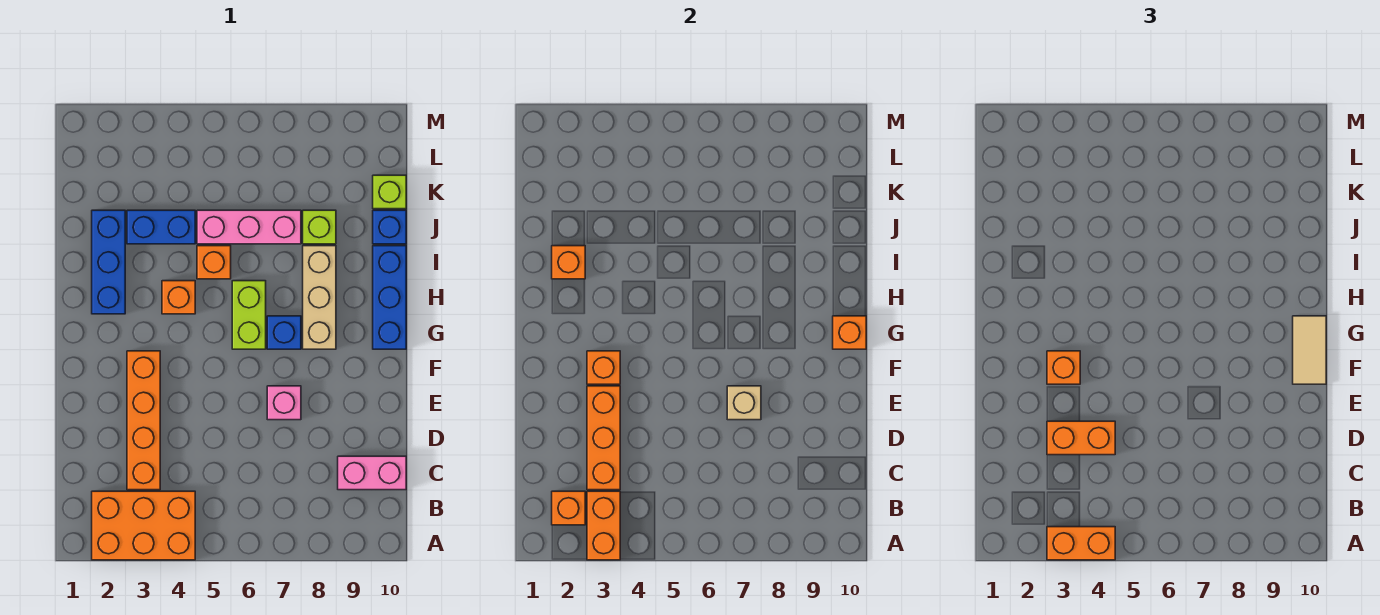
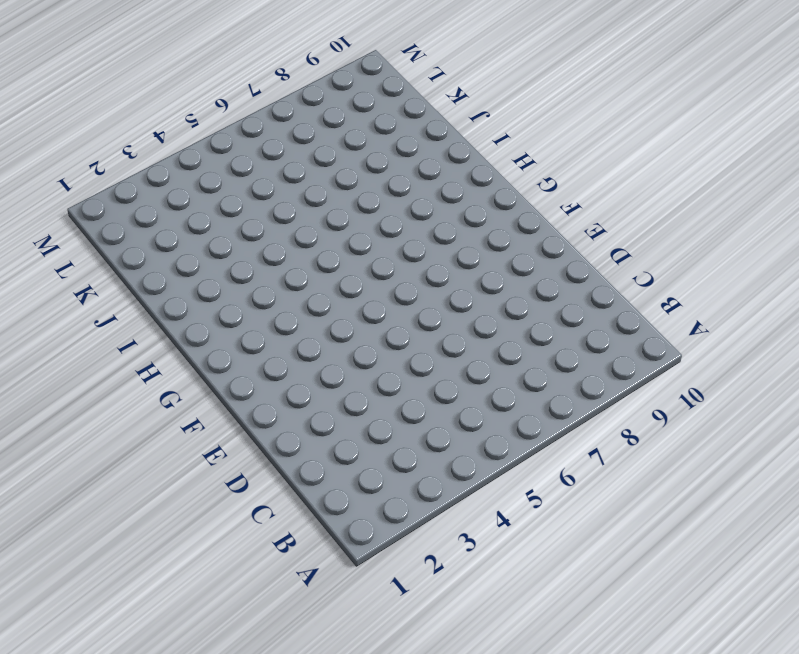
none -> orange 2x3 brick [92,491,195,560]
none -> orange 1x4 brick [127,351,160,490]
none -> pink 1x2 brick [338,456,406,490]

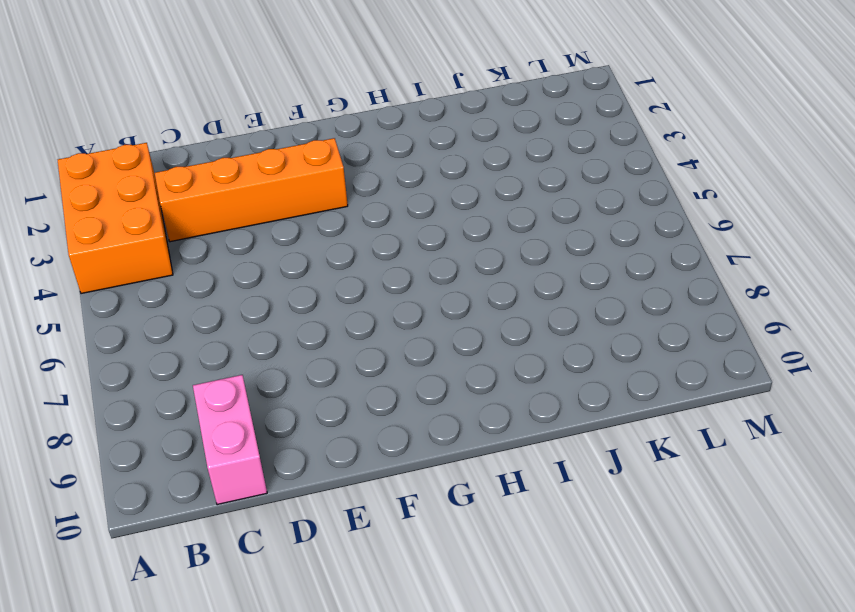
none -> pink 1x1 brick [267,386,301,420]
none -> lime 1x2 brick [232,281,266,349]
none -> blue 1x1 brick [267,316,301,349]

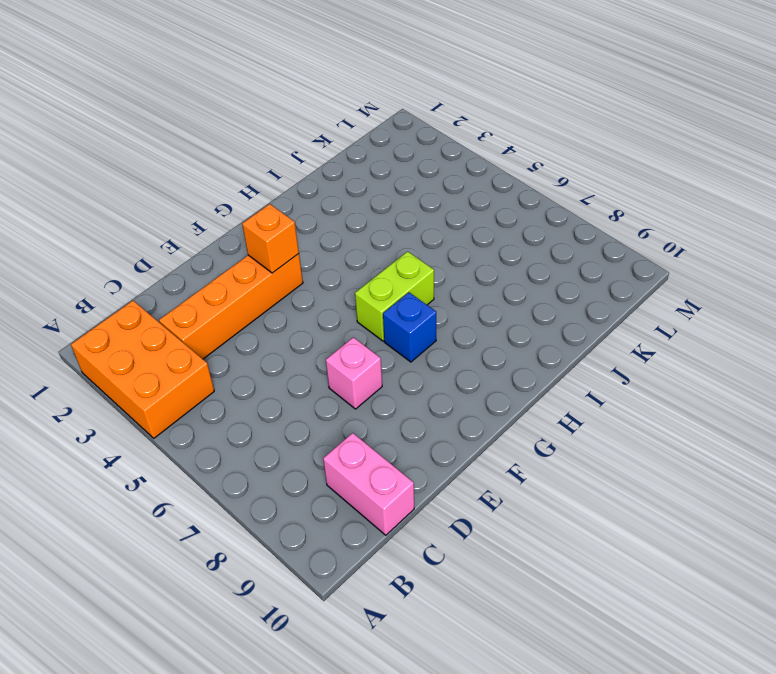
none -> tan 1x3 brick [303,246,336,349]
none -> blue 1x3 brick [373,246,406,349]
none -> blue 1x3 brick [92,210,125,314]

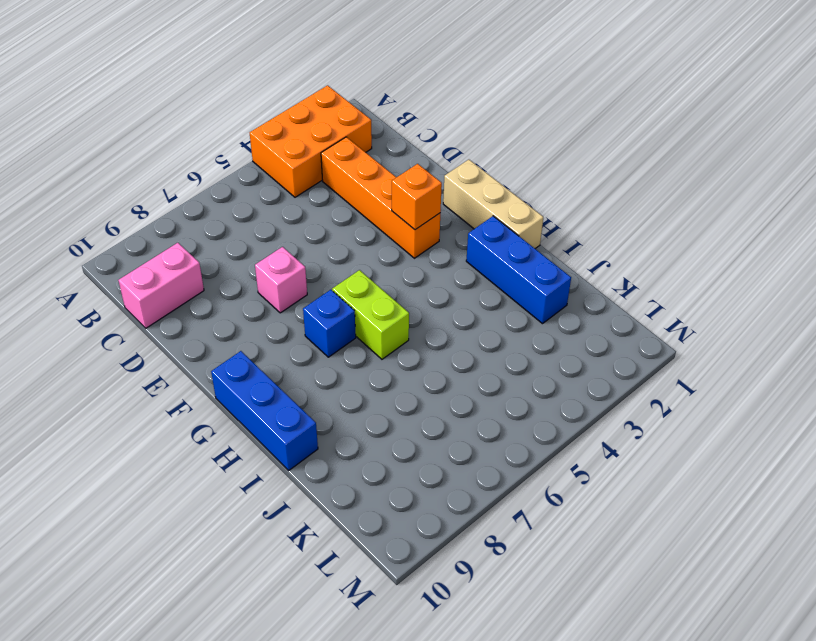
tan 1x3 brick [443,160,543,248] -> tan 1x3 brick moved to [303,246,336,349]
none -> orange 1x1 brick [162,281,195,314]
none -> orange 1x1 brick [197,246,231,279]
none -> blue 1x2 brick [127,210,195,244]

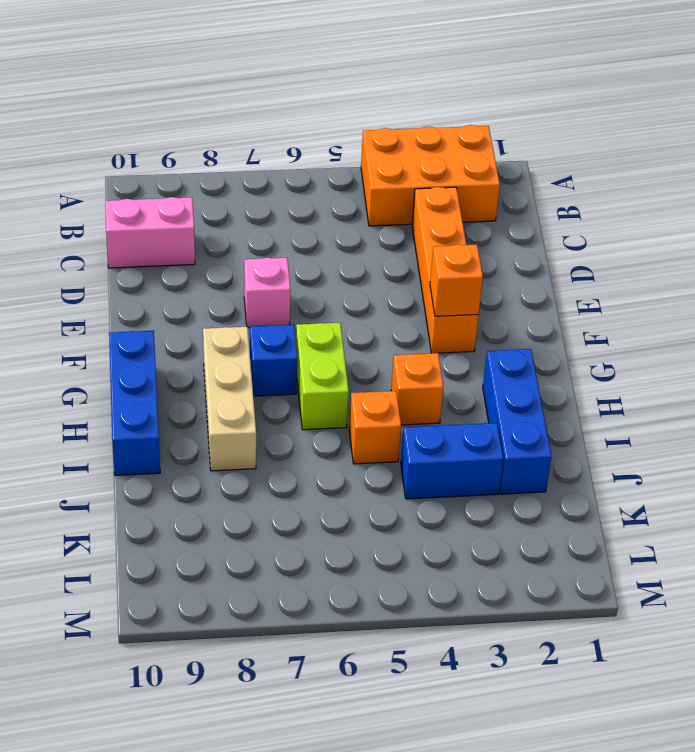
none -> pink 1x3 brick [197,210,301,244]
none -> lime 1x1 brick [303,210,336,244]
none -> blue 1x1 brick [373,210,406,244]

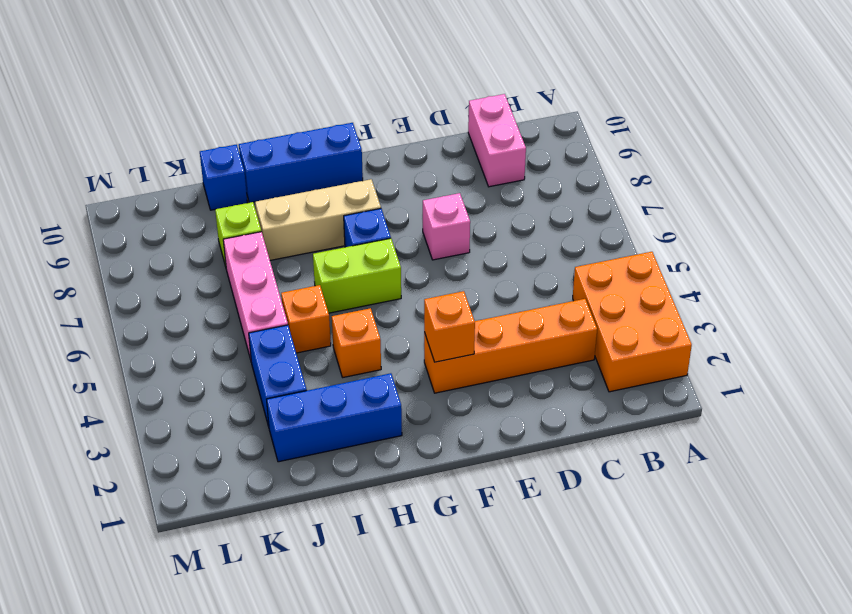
none -> lime 1x1 brick [373,175,406,209]
none -> orange 1x2 brick [587,491,620,560]
none -> orange 1x1 brick [552,491,585,525]

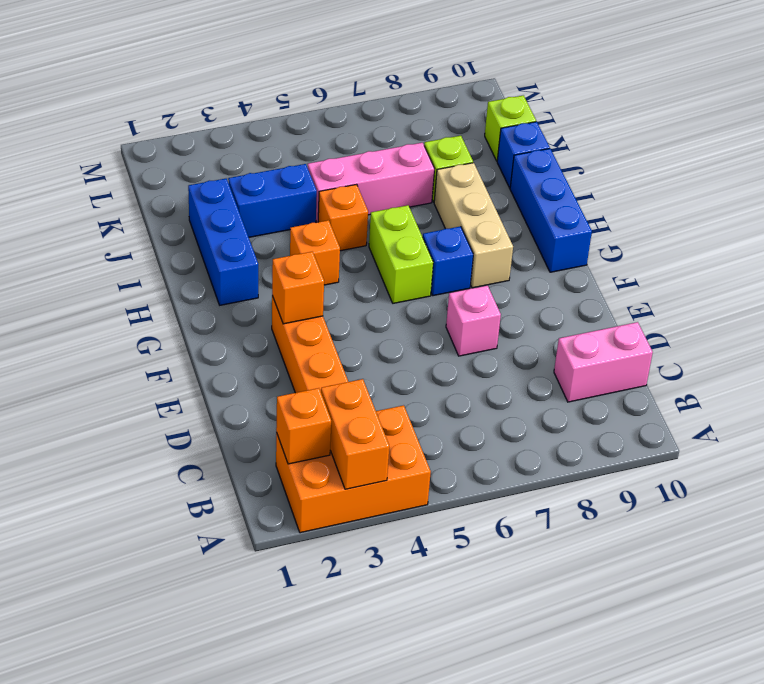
none -> orange 1x3 brick [587,386,620,490]
none -> tan 1x1 brick [727,386,761,420]
none -> orange 1x1 brick [833,316,866,349]

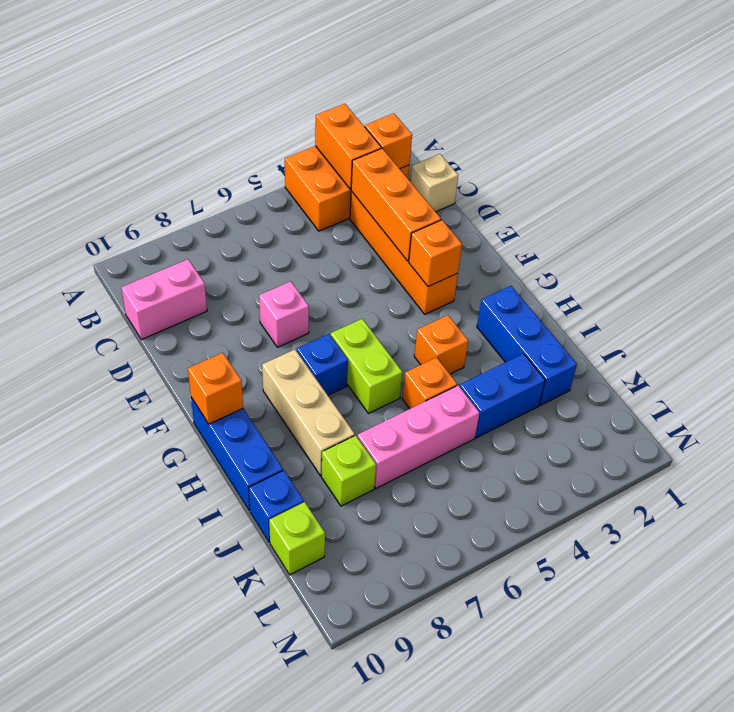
tan 1x1 brick [410,154,458,212] -> tan 1x1 brick moved to [727,386,761,420]
none -> orange 1x1 brick [552,246,585,279]
none -> orange 1x2 brick [1047,527,1115,560]
none -> orange 1x2 brick [1047,421,1115,455]

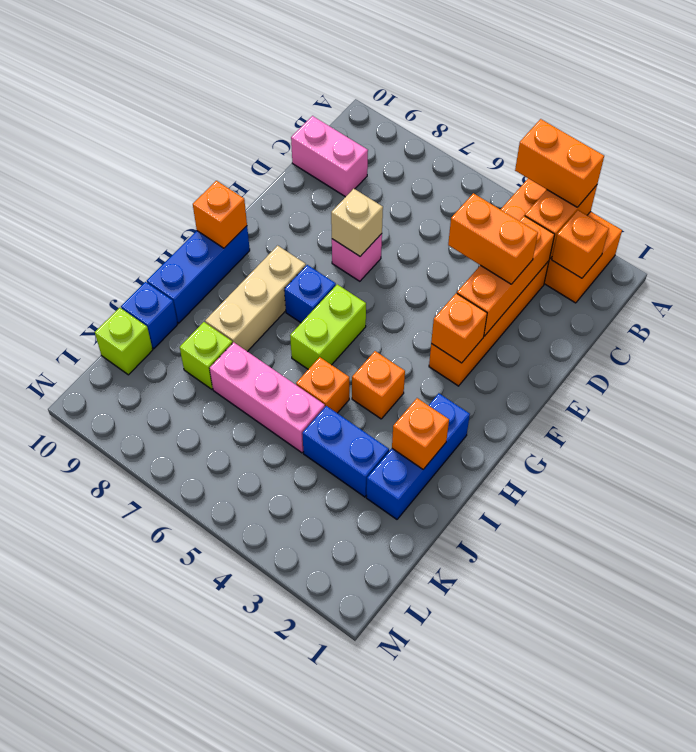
none -> orange 1x1 brick [1047,351,1080,384]
none -> tan 1x2 tile [1293,316,1326,384]

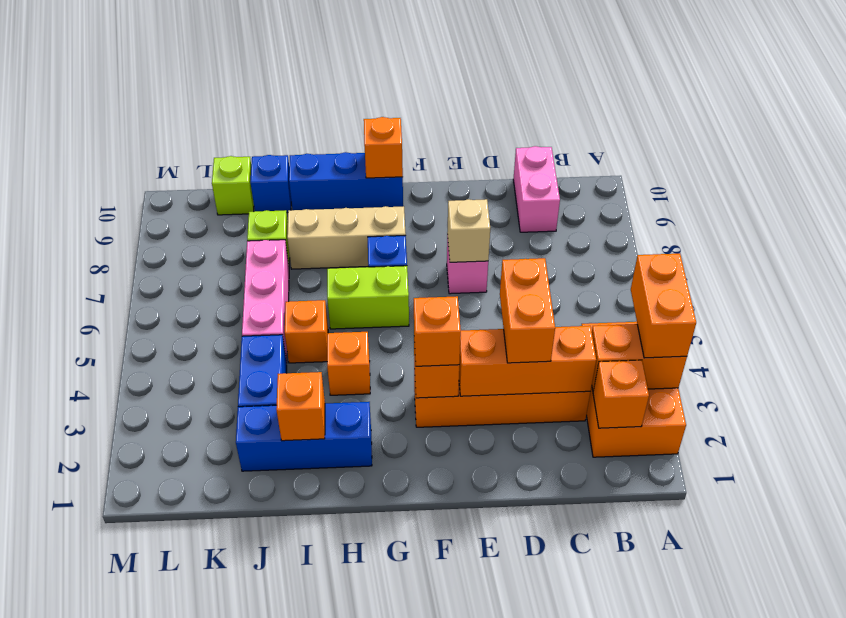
none -> tan 1x2 tile [1293,316,1326,384]

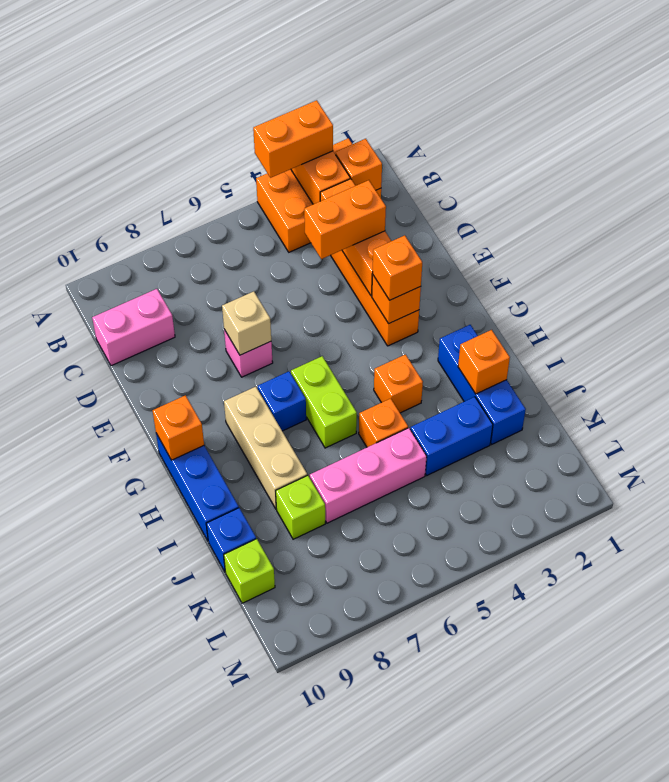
none -> tan 1x2 tile [1293,316,1326,384]

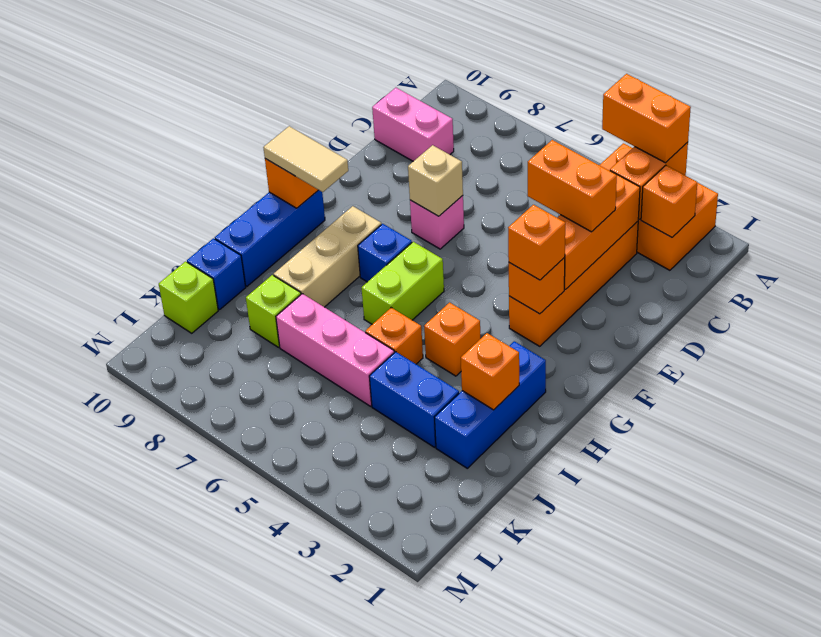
tan 1x2 tile [263,126,348,192] -> tan 1x2 tile turned to [1293,316,1326,384]

